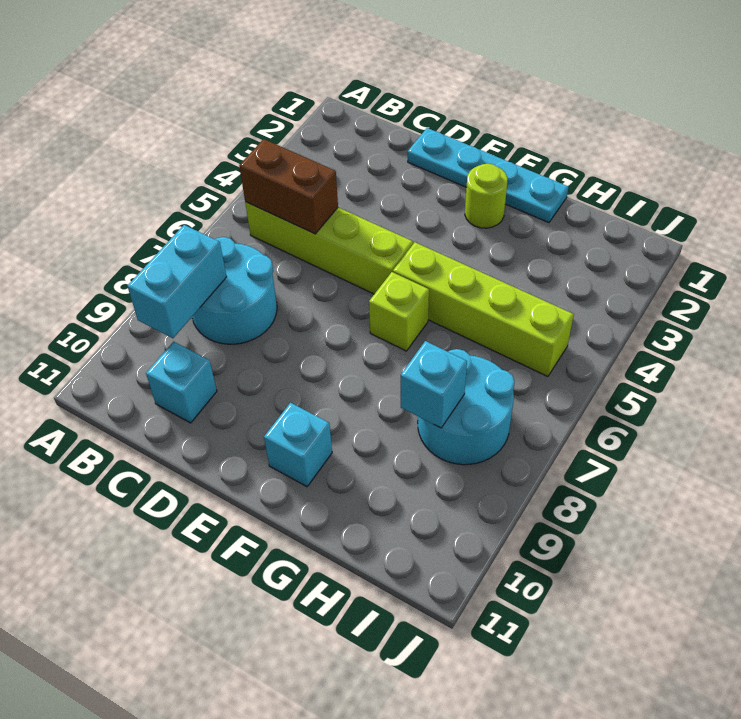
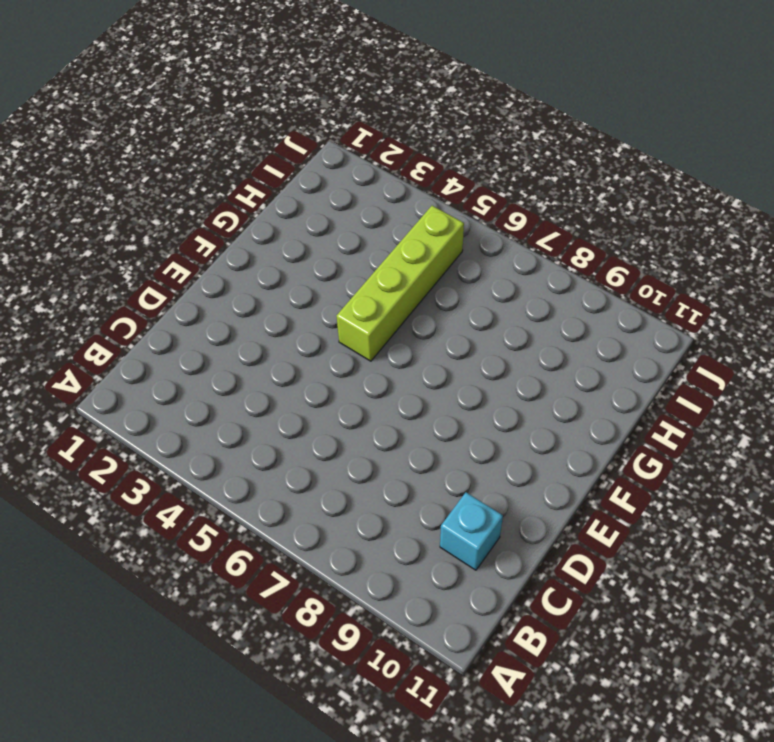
none -> lime 1x4 brick [245,202,413,294]
none -> cyan 2x2 round brick [192,237,277,344]
none -> cyan 1x4 plate [408,128,568,223]

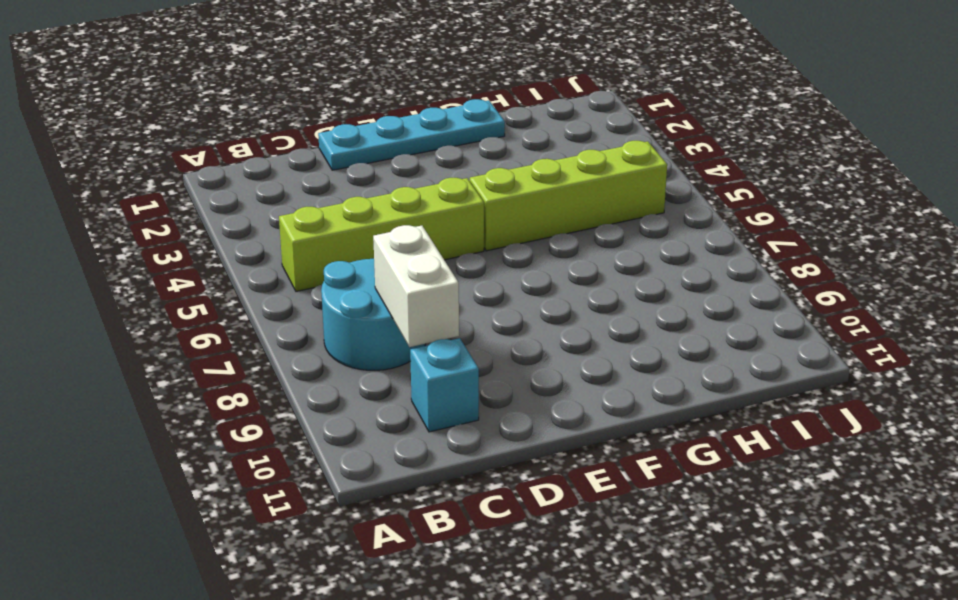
white 1x2 brick [373,225,459,347] -> none
none -> lime 1x1 round brick [465,164,508,228]
none -> lime 1x1 brick [369,272,429,351]
none -> cyan 1x1 brick [264,403,332,487]

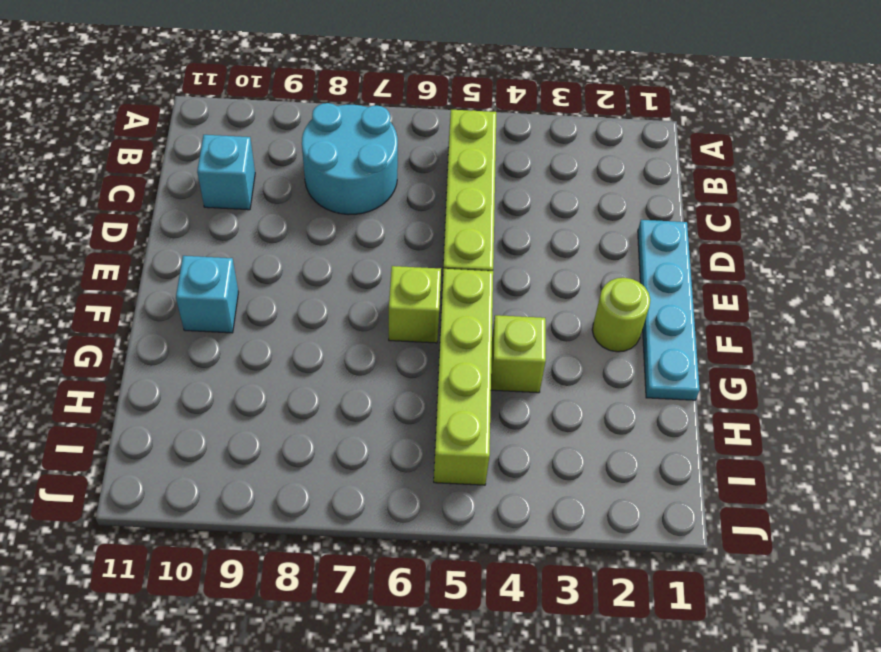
lime 1x1 brick [491,315,546,393] -> none
none -> cyan 2x2 round brick [418,349,515,465]
none -> brown 1x2 brick [239,139,338,234]
none -> cyan 1x2 brick [127,225,227,338]

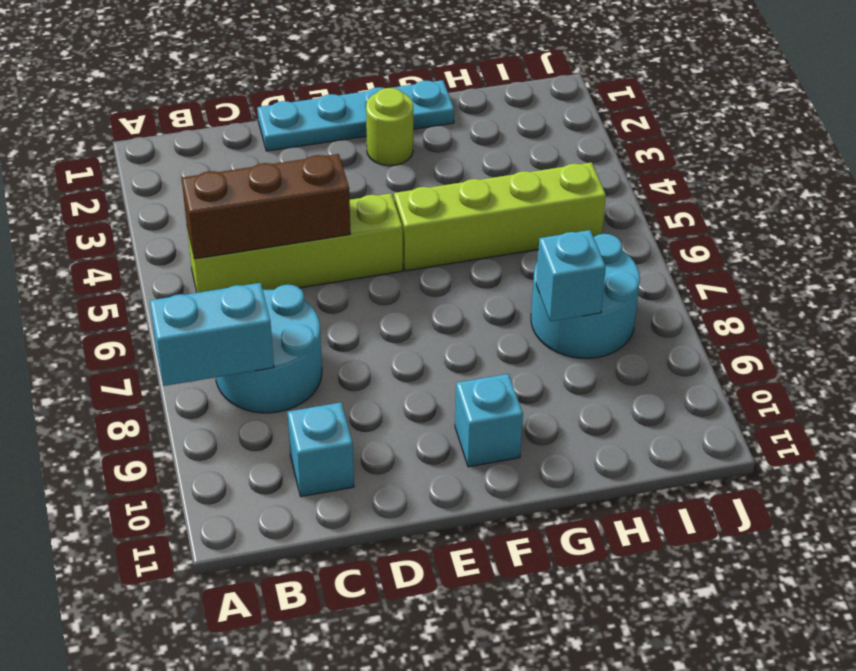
cyan 1x2 brick [150,283,274,386] -> cyan 1x2 brick turned to [127,225,227,338]
brown 1x3 brick [182,154,350,259] -> brown 1x2 brick [239,139,338,234]
none -> lime 1x1 brick [369,272,429,351]

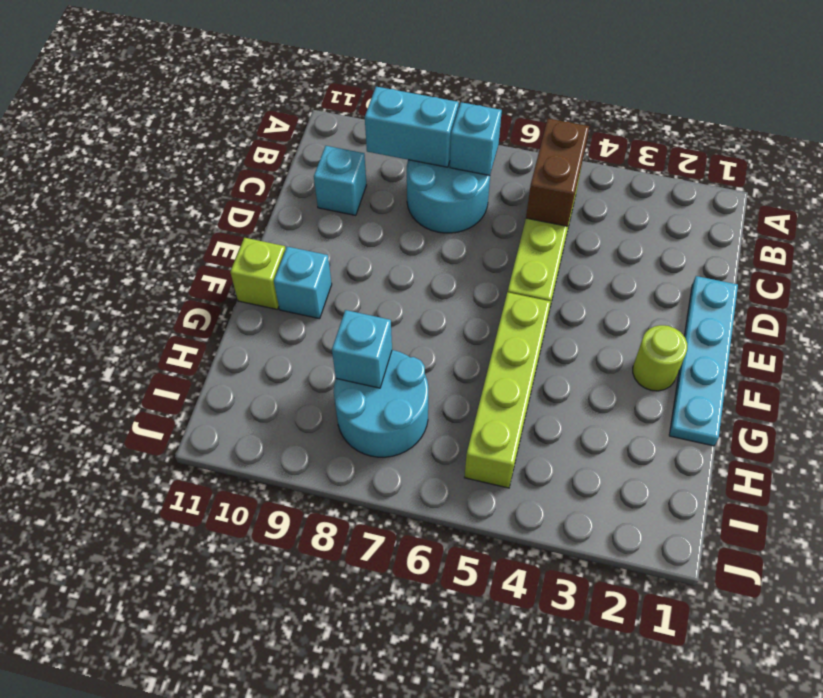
cyan 1x1 brick [450,102,502,175] -> none
lime 1x1 brick [230,238,286,310] -> lime 1x1 brick moved to [369,272,429,351]

